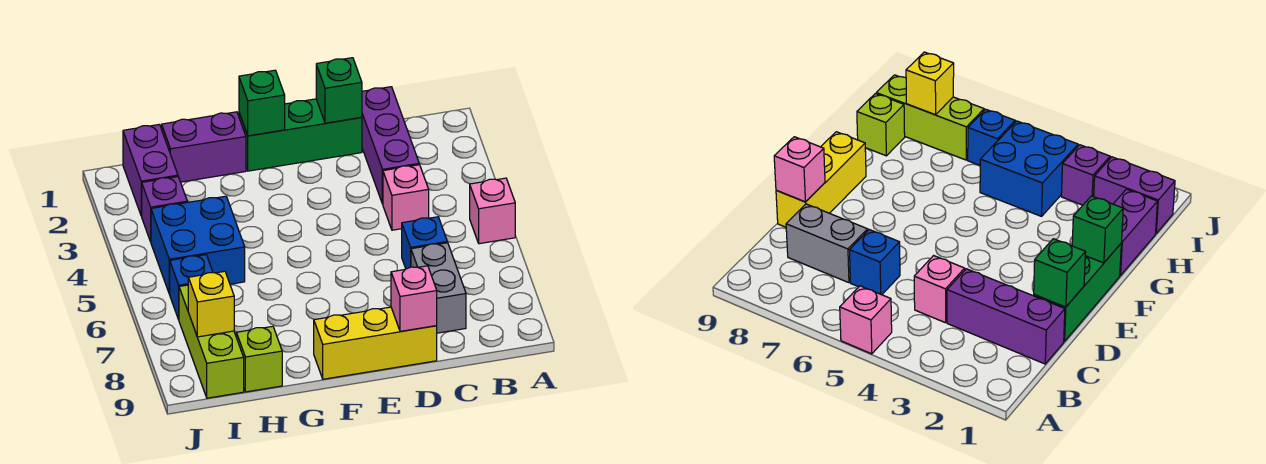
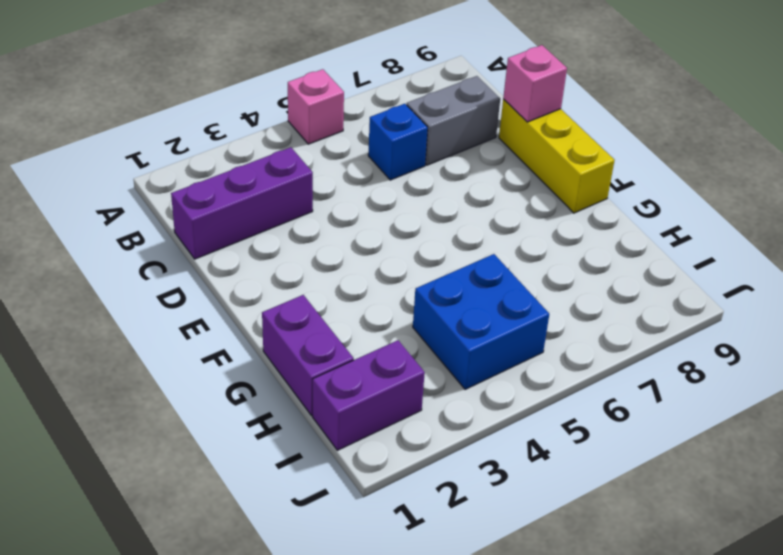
none -> pink 1x1 brick [383,165,429,230]
none -> green 1x3 brick [239,99,362,171]
none -> lime 1x1 brick [236,326,282,392]

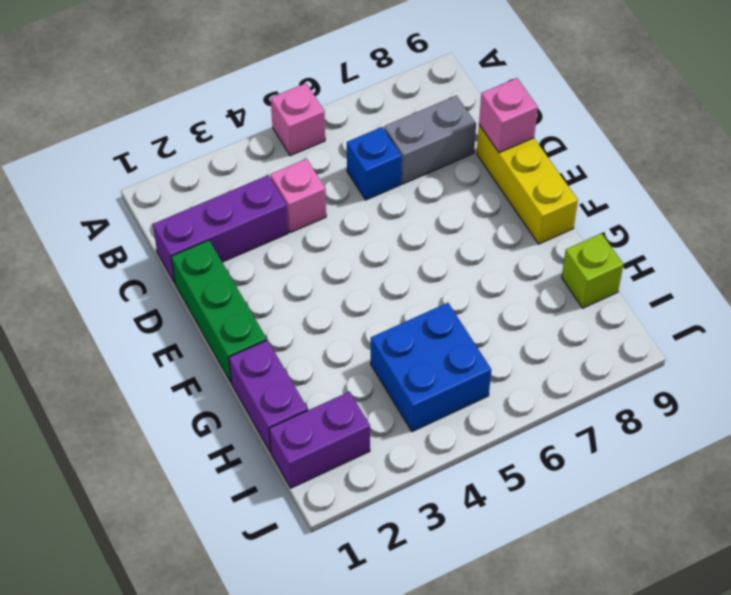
none -> purple 1x1 brick [142,177,187,242]
none -> blue 1x1 brick [170,255,213,320]
none -> lime 1x3 brick [179,285,244,398]

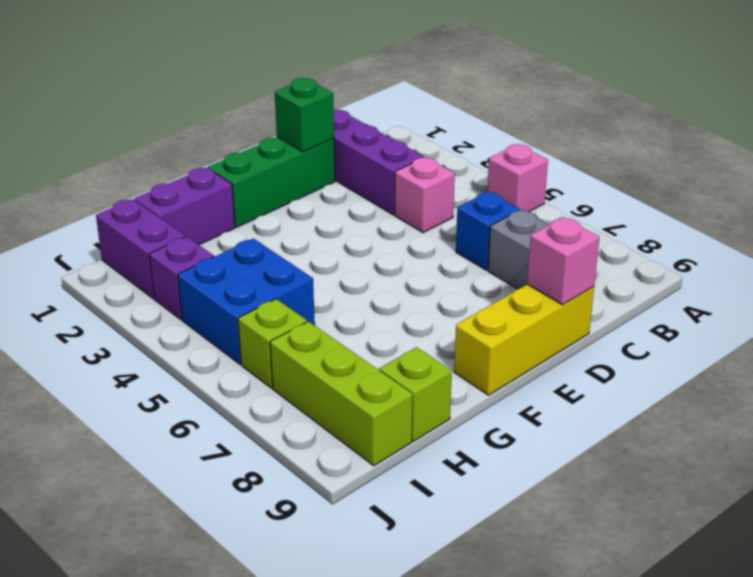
lime 1x1 brick [238,299,307,388] -> blue 1x1 brick [170,255,213,320]
none -> green 1x1 brick [239,70,285,136]
none -> yellow 1x1 brick [188,271,234,337]

